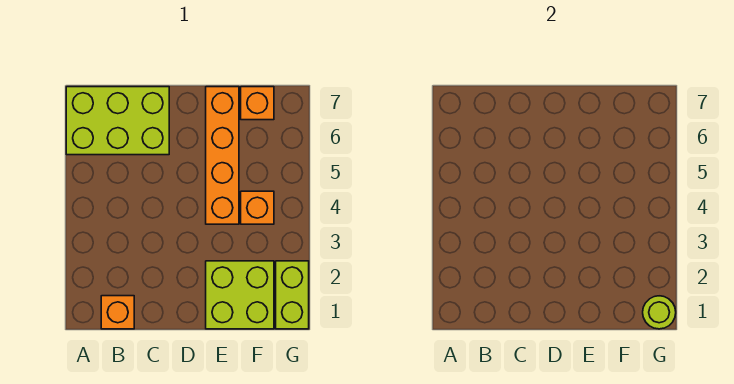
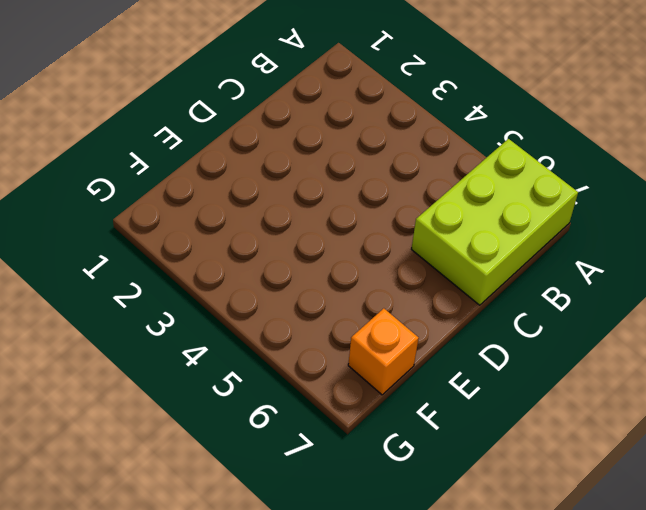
none -> orange 1x1 brick [101,296,134,329]
none -> lime 2x2 brick [206,261,274,329]

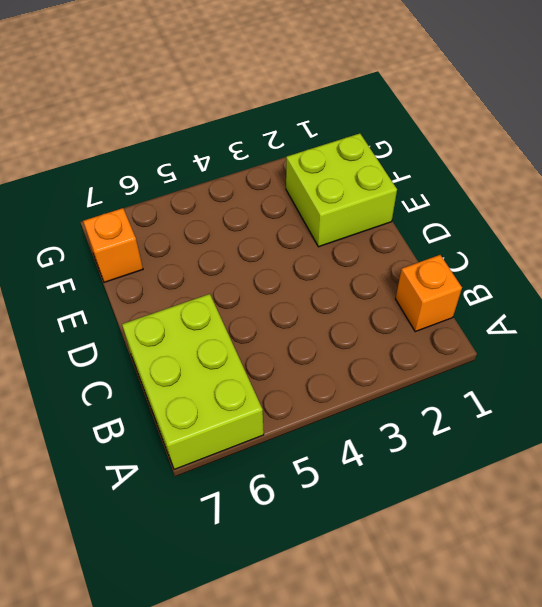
none -> orange 1x4 brick [206,87,239,224]
none -> orange 1x1 brick [241,191,274,224]

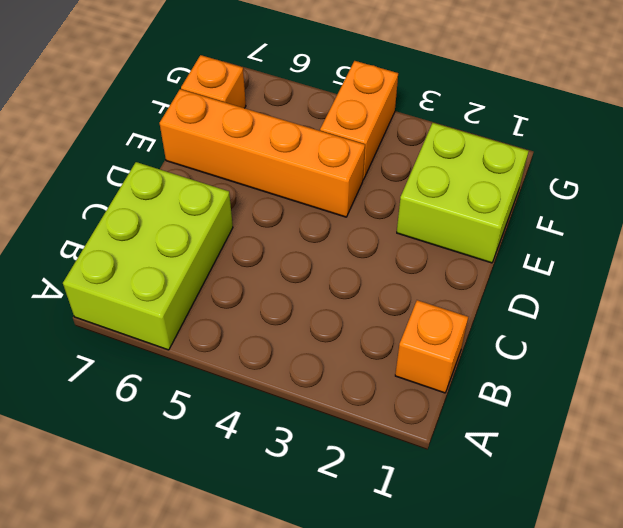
orange 1x2 brick [320,61,398,180] -> orange 1x1 brick [241,191,274,224]
none -> lime 1x2 brick [276,261,309,329]
none -> lime 1x1 round brick [643,296,676,329]

